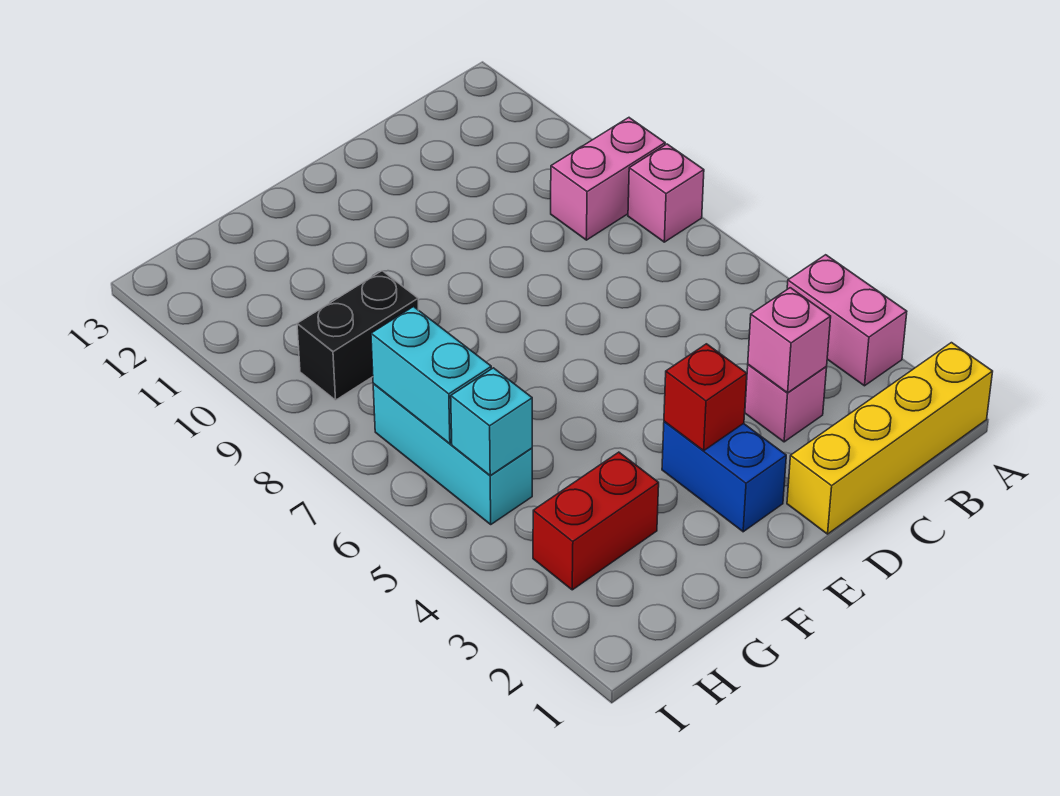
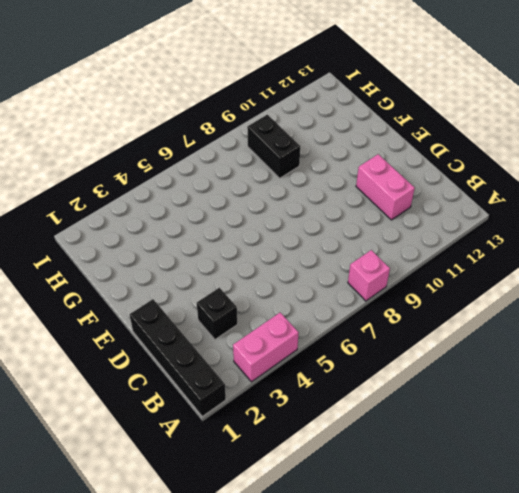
black 1x4 brick [130,299,226,416] -> yellow 1x4 brick [787,343,993,534]
black 1x1 brick [197,288,237,339] -> pink 1x1 brick [745,365,827,442]
pink 1x2 brick [356,154,415,220] -> pink 1x2 brick moved to [551,118,665,240]
none -> blue 1x2 brick [662,421,786,532]
none -> red 1x2 brick [533,452,659,590]
none -> cyan 1x3 brick [373,383,532,524]

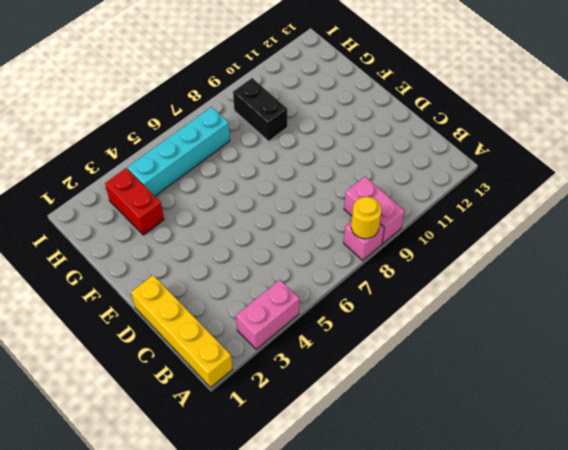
yellow 1x1 round brick [351,197,381,239] -> none
cyan 1x4 brick [127,107,230,196] -> cyan 1x3 brick [373,383,532,524]
none -> pink 1x1 brick [745,365,827,442]
none -> blue 1x2 brick [662,421,786,532]
none -> pink 1x1 brick [748,288,831,393]

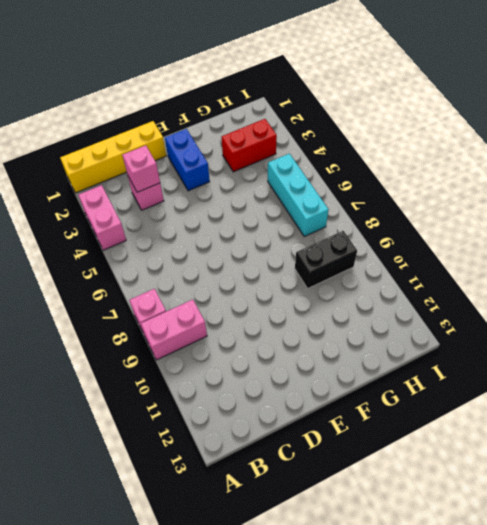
none -> red 1x1 brick [664,344,747,451]
none -> cyan 1x1 brick [451,368,532,475]
none -> cyan 1x2 brick [371,307,491,444]

